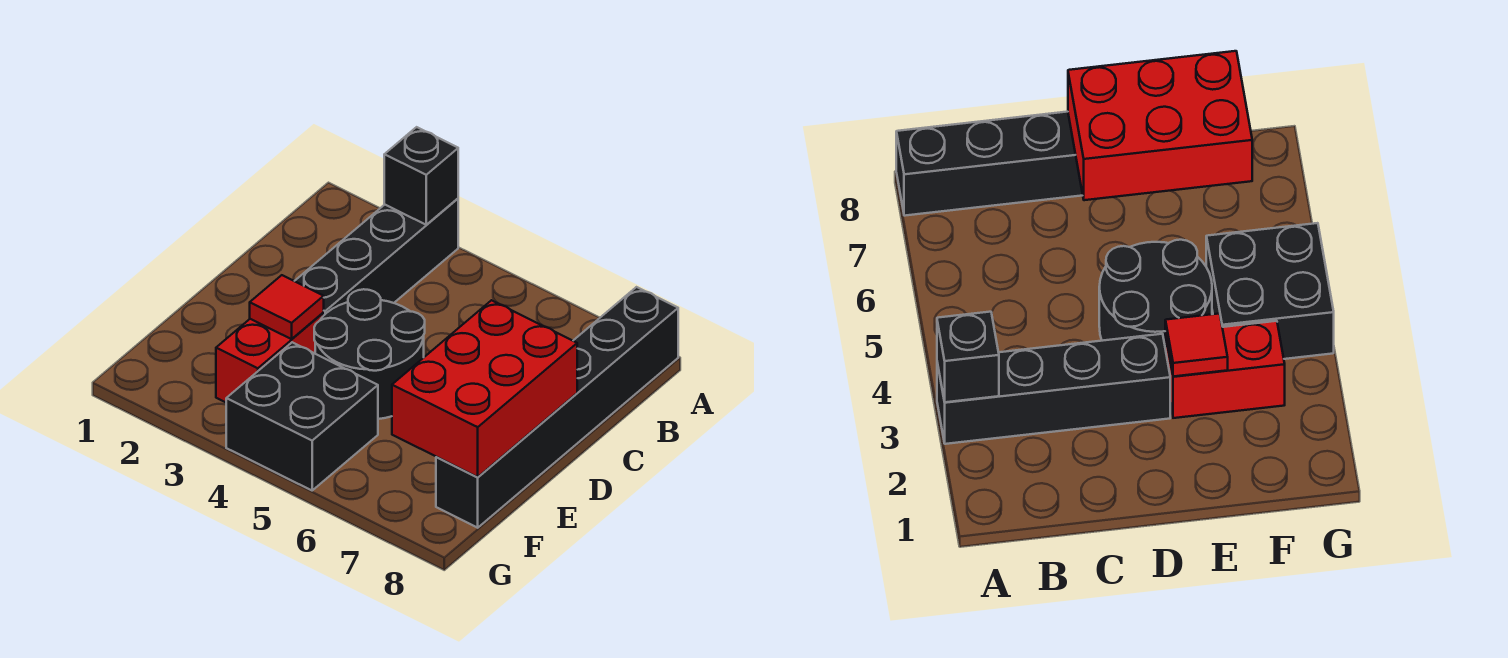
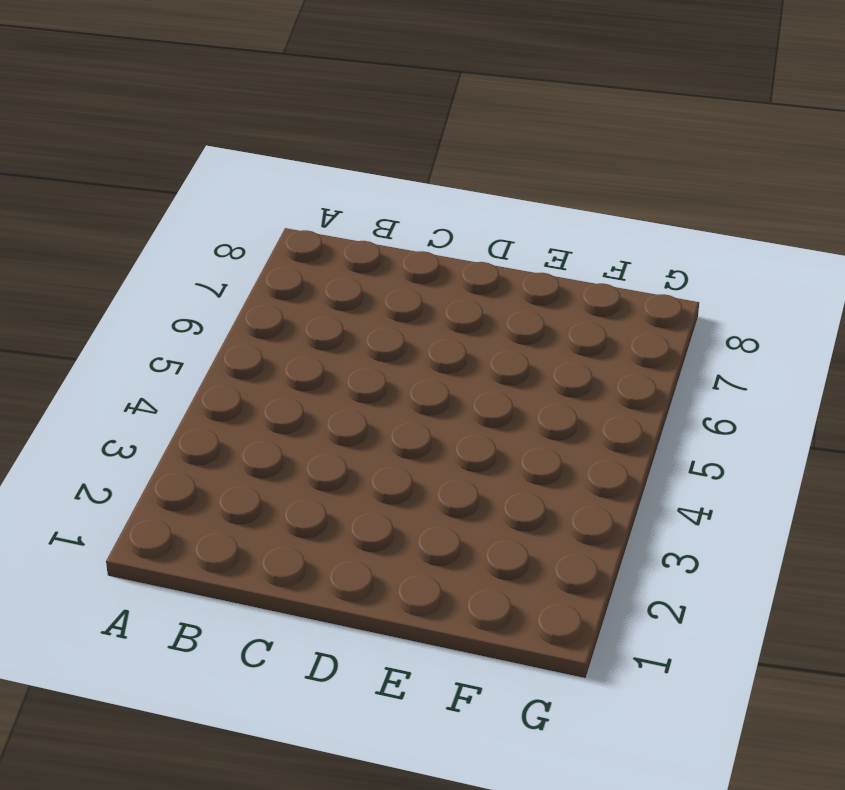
none -> black 1x4 brick [295,199,458,315]
none -> black 1x6 brick [436,287,678,528]

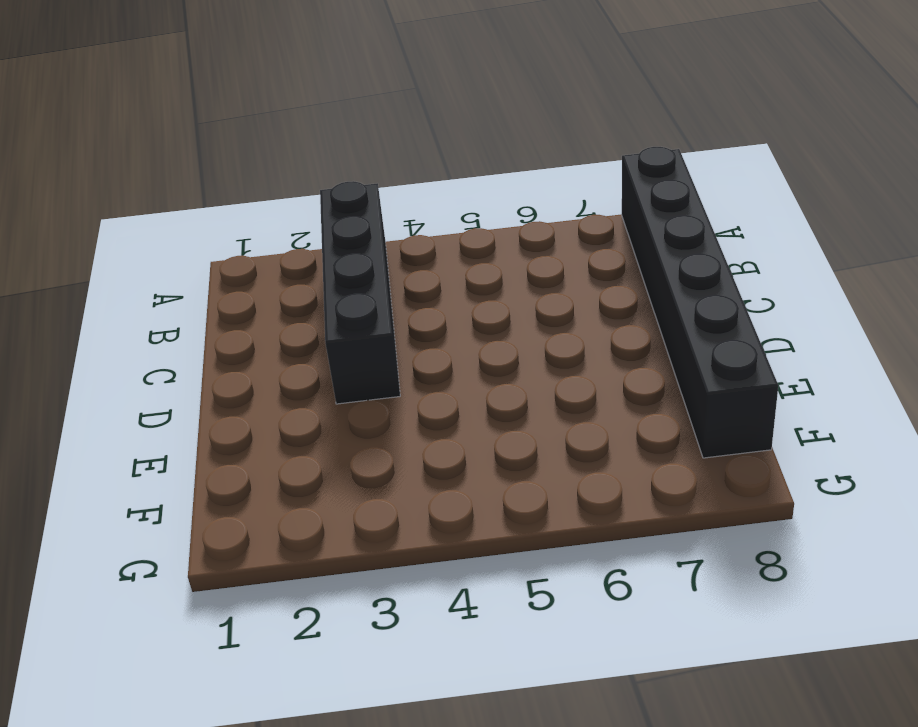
none -> black 2x2 round brick [314,289,425,419]
none -> red 1x2 brick [216,313,324,402]

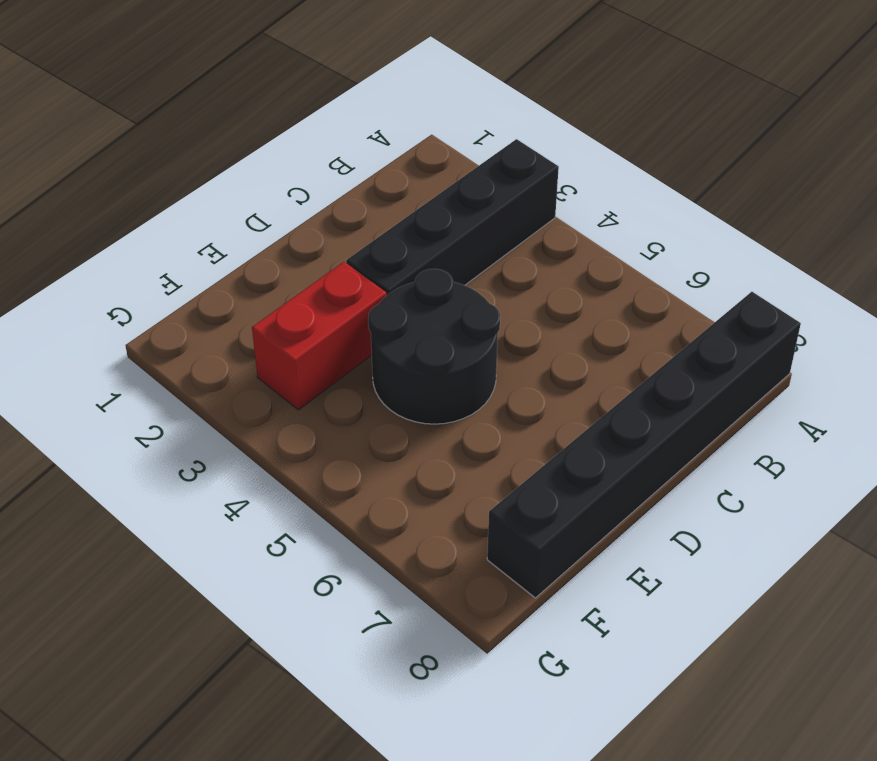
none -> black 2x2 brick [226,342,378,490]
none -> black 1x1 brick [384,127,458,225]

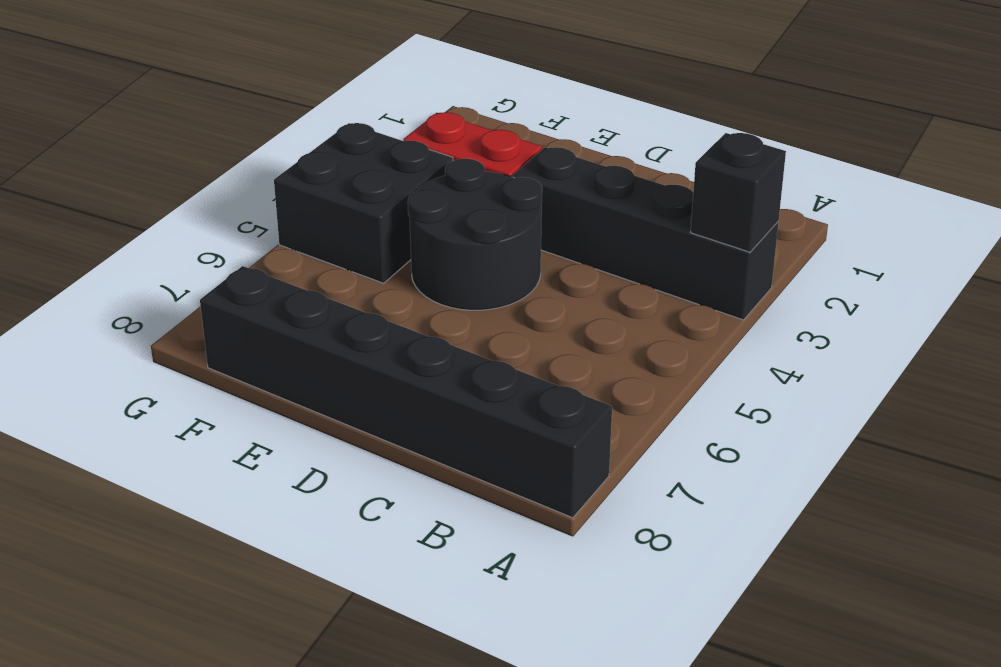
none -> red 2x3 brick [392,300,577,477]
none -> red 1x1 tile [250,275,324,339]

